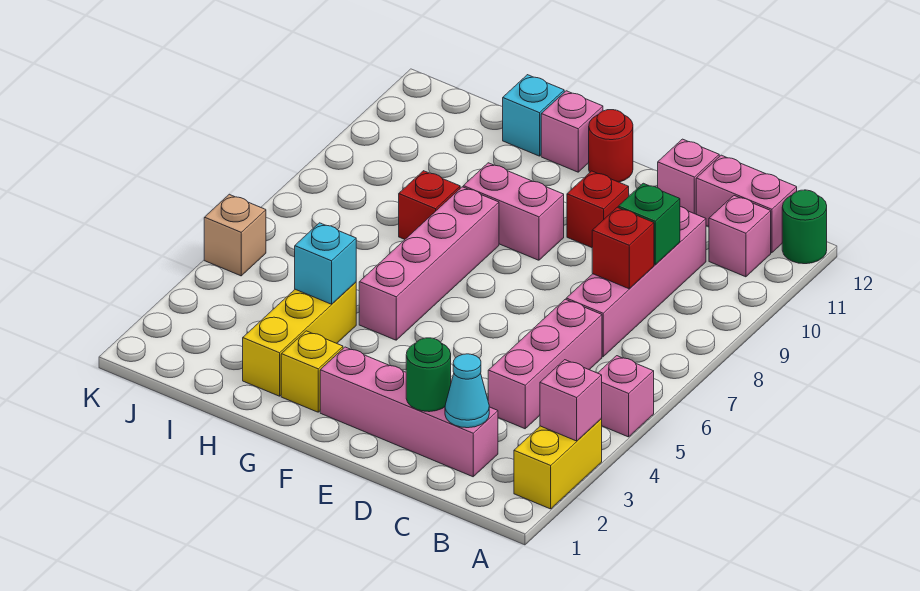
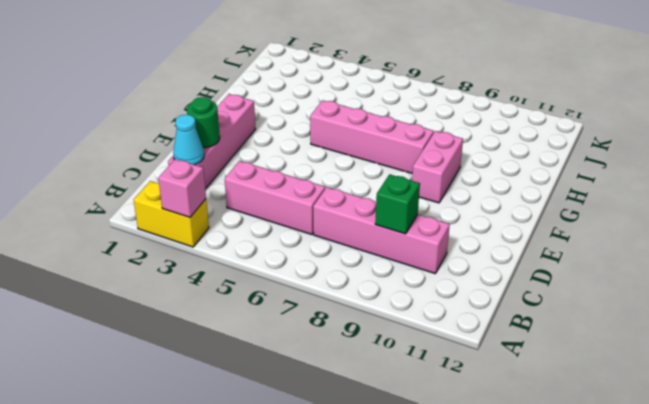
none -> pink 1x1 brick [598,356,654,437]
none -> green 1x1 round brick [782,190,827,264]
none -> pink 1x1 brick [709,196,771,277]

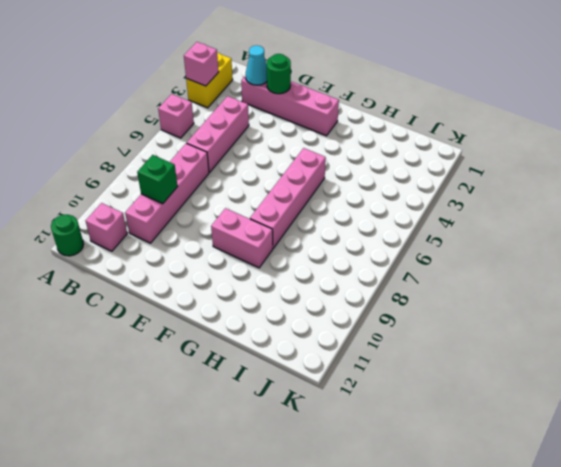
none -> pink 1x2 brick [696,155,797,253]
none -> pink 1x1 brick [658,139,719,214]
none -> red 1x1 brick [567,171,629,248]

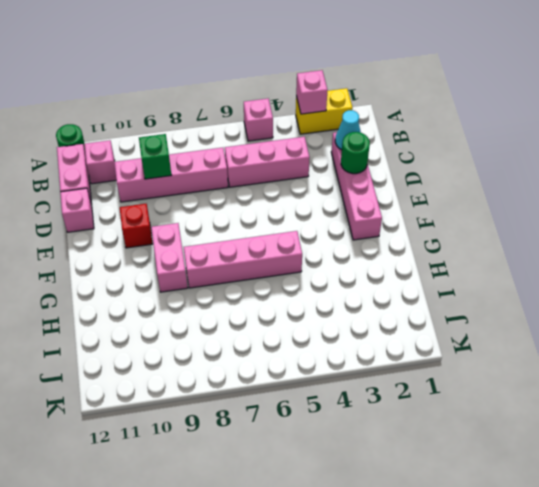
none -> red 1x1 round brick [589,110,633,182]
none -> yellow 1x1 brick [281,331,343,412]
none -> pink 1x1 brick [541,91,603,172]

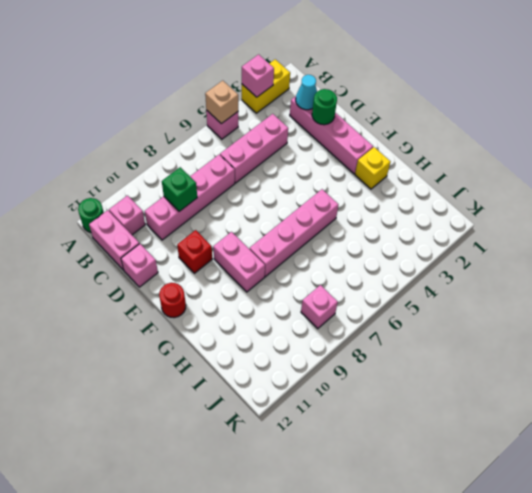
tan 1x1 brick [205,81,238,124] -> tan 1x1 brick moved to [204,194,266,276]
pink 1x1 brick [301,285,338,329] -> pink 1x1 brick moved to [541,91,603,172]
none -> yellow 1x3 brick [243,282,356,396]
none -> red 1x1 brick [399,171,460,239]
none -> cyan 1x1 brick [503,75,564,156]

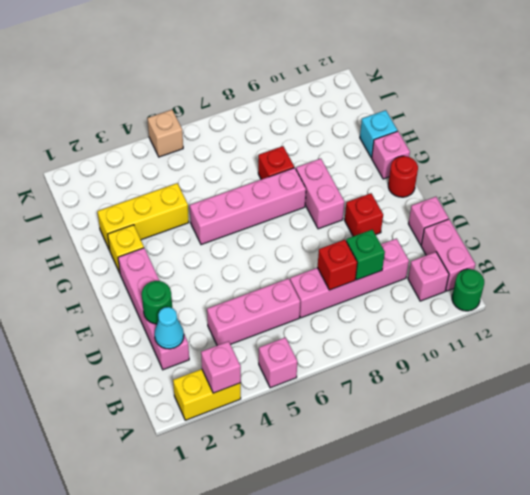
none -> cyan 1x1 brick [295,223,356,304]

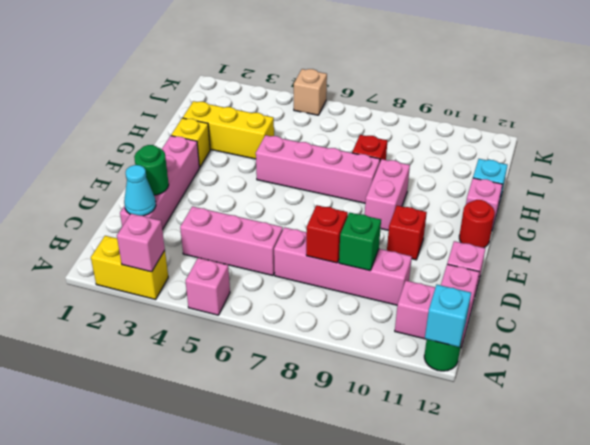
cyan 1x1 brick [425,285,471,347] -> cyan 1x1 brick moved to [295,223,356,304]

